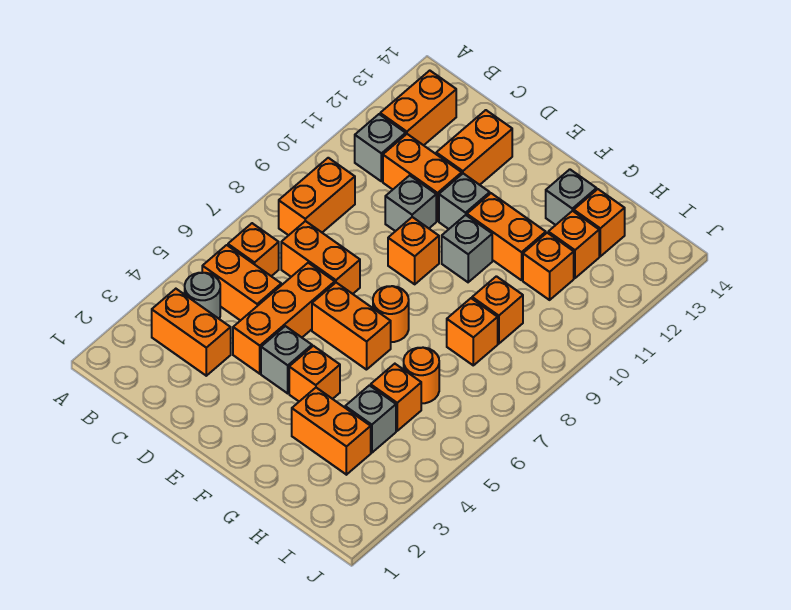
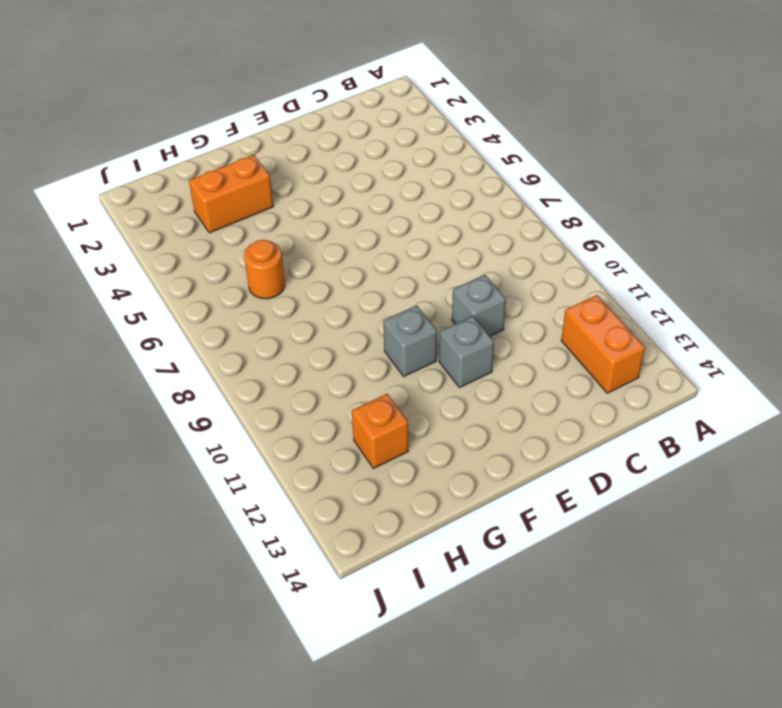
none -> orange 1x2 brick [152,289,231,376]
none -> grey 1x1 round brick [185,273,220,319]
none -> orange 1x2 brick [202,245,281,321]
none -> orange 1x1 brick [228,223,279,276]

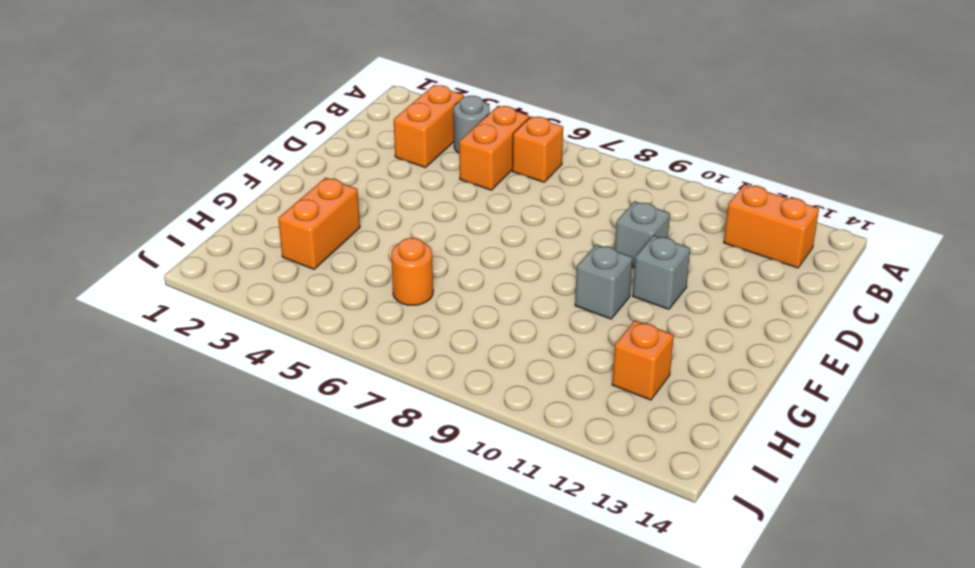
none -> orange 1x2 brick [279,158,355,235]
none -> grey 1x1 brick [355,114,406,181]
none -> orange 1x2 brick [281,221,360,294]
none -> orange 1x2 brick [383,134,462,221]

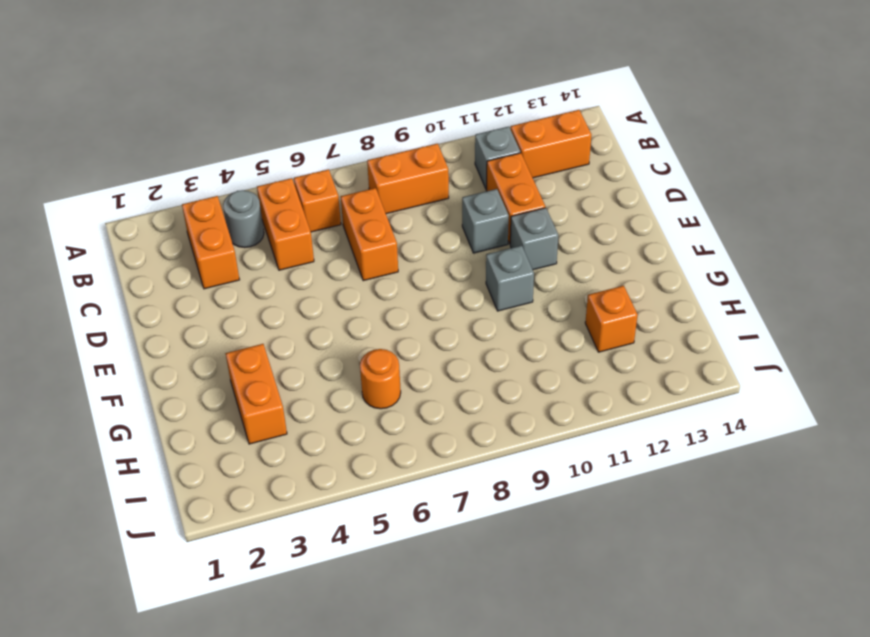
none -> orange 1x3 brick [233,263,335,374]
none -> orange 1x2 brick [436,110,512,185]
none -> grey 1x1 brick [261,326,312,393]
none -> orange 1x2 brick [312,283,391,370]

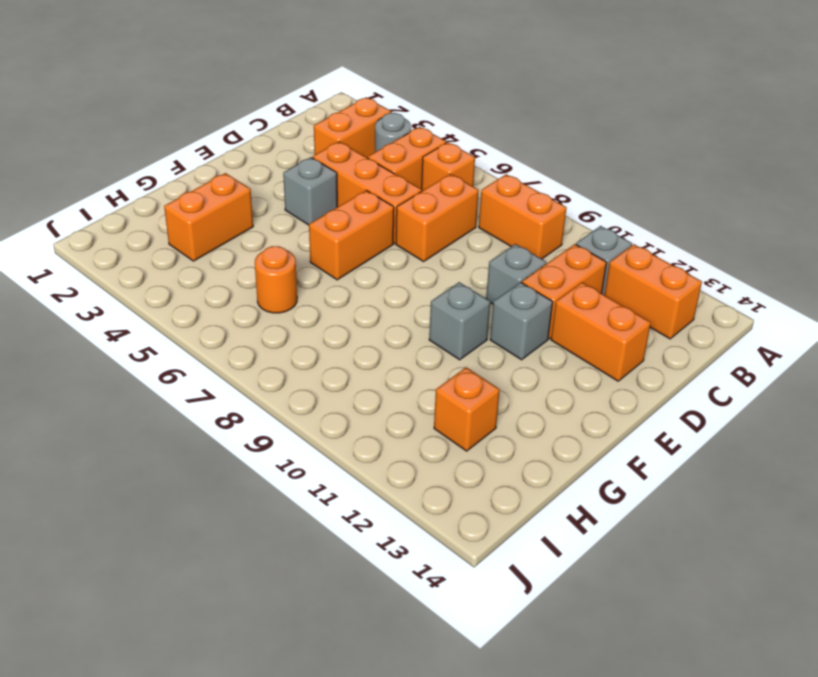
none -> orange 1x1 brick [388,217,439,284]
none -> orange 1x1 brick [289,346,340,401]
none -> orange 1x1 round brick [373,286,409,342]
none -> orange 1x2 brick [467,193,546,280]

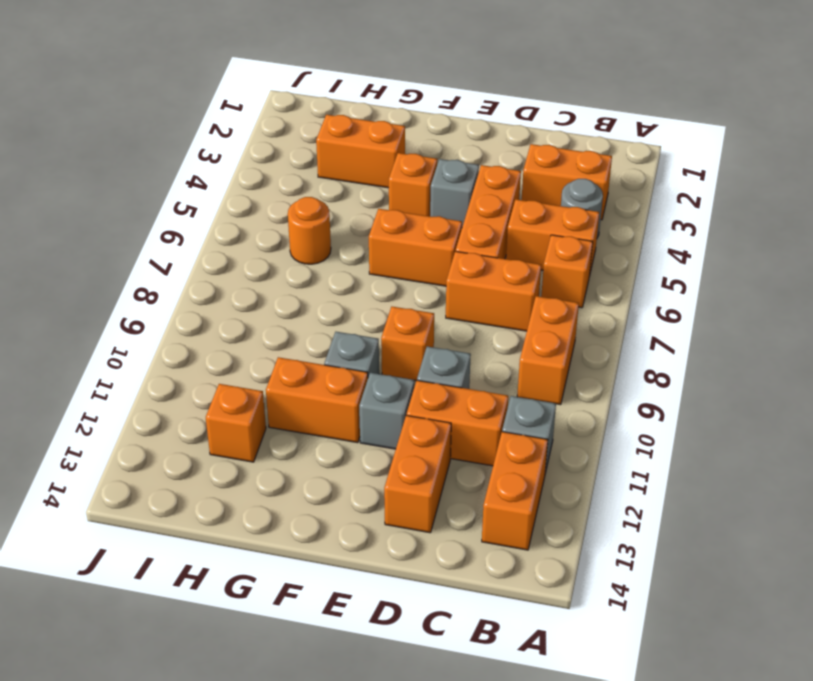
none -> orange 1x1 round brick [373,286,409,342]
none -> grey 1x1 brick [546,169,597,225]
none -> grey 1x1 brick [345,385,396,453]
none -> orange 1x1 brick [371,364,421,431]

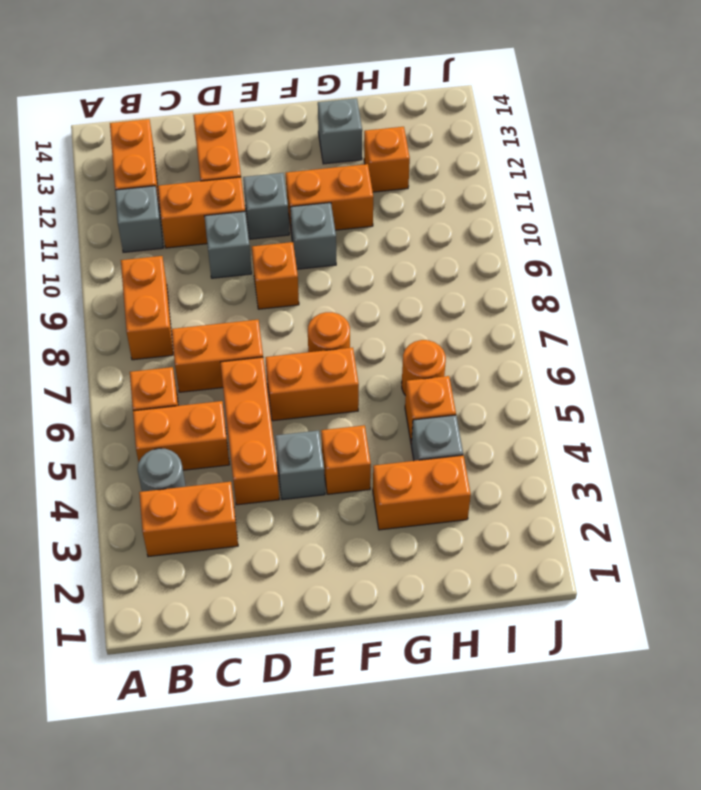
none -> orange 1x1 brick [447,298,498,365]
none -> orange 1x1 brick [472,276,523,344]
none -> orange 1x1 brick [523,233,574,300]
none -> orange 1x1 brick [574,189,625,256]

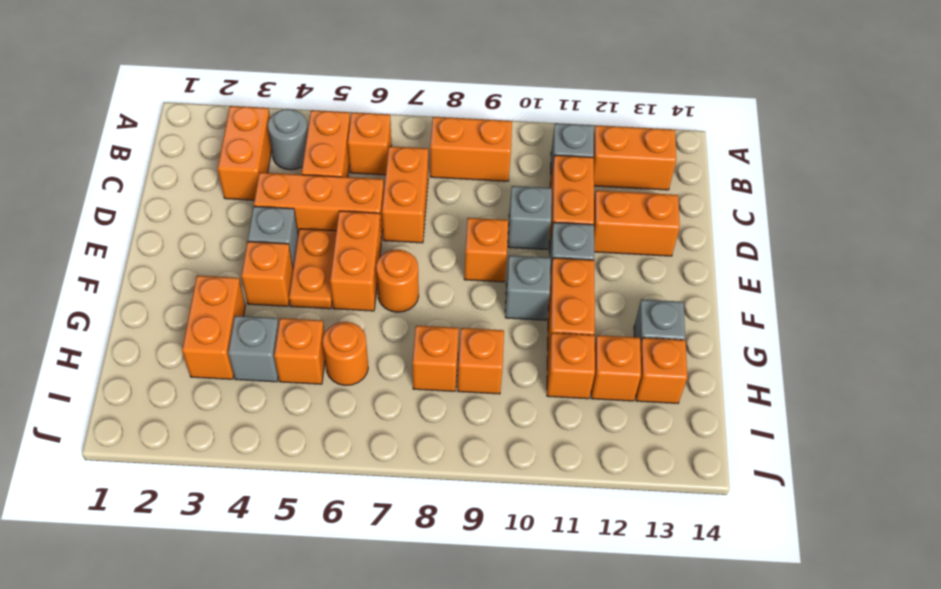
orange 1x2 plate [289,229,336,309] -> none

